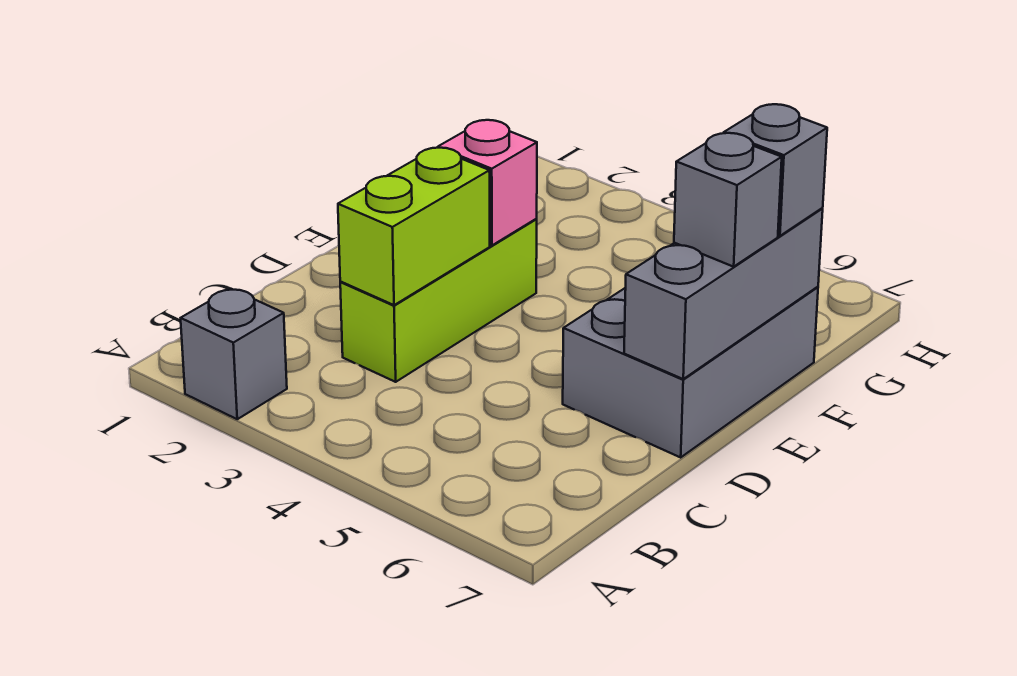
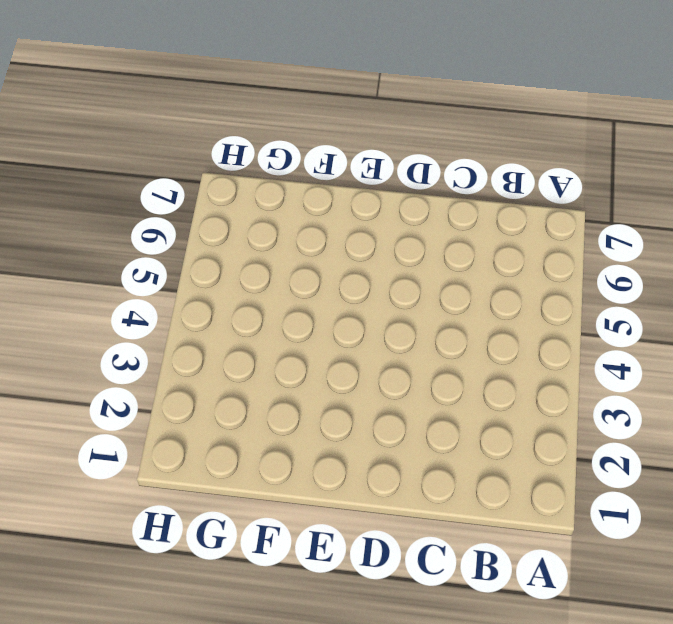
none -> grey 1x1 brick [181,289,287,419]
none -> lime 1x3 brick [340,219,537,382]

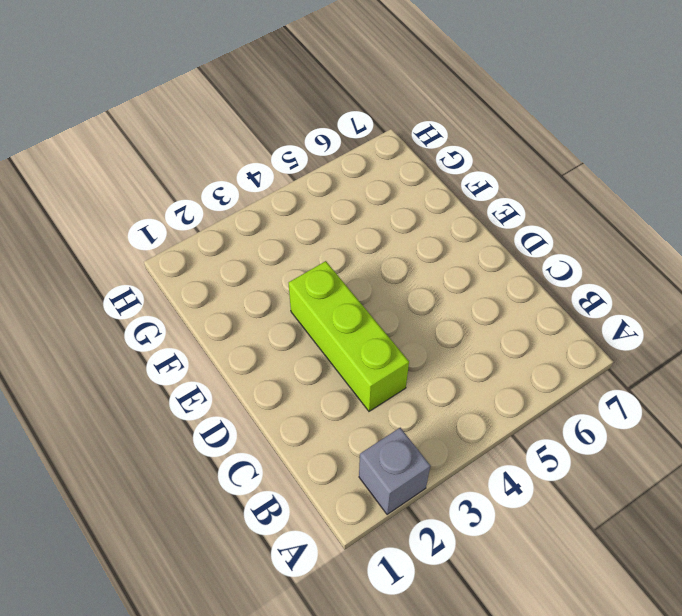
none -> grey 2x3 brick [563,287,818,457]
none -> lime 1x2 brick [338,148,490,305]

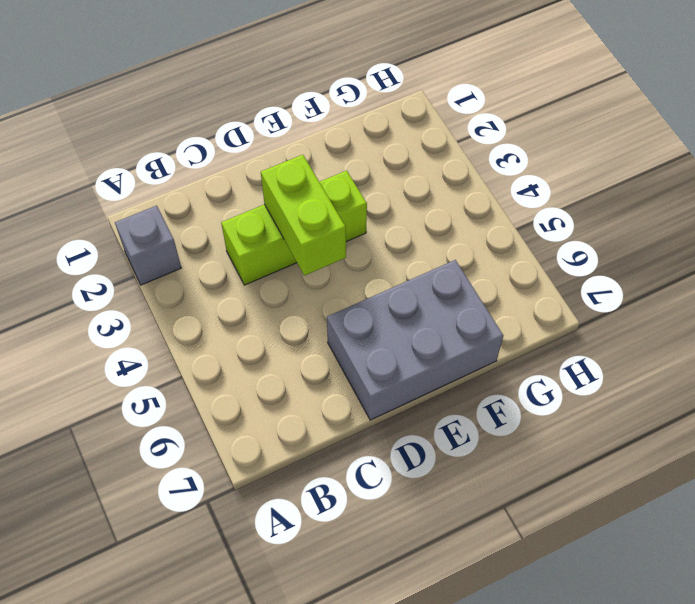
lime 1x2 brick [261,155,346,275] -> lime 1x2 brick turned to [338,148,490,305]
none -> grey 1x3 brick [624,208,823,379]
none -> pink 1x1 brick [438,120,537,245]

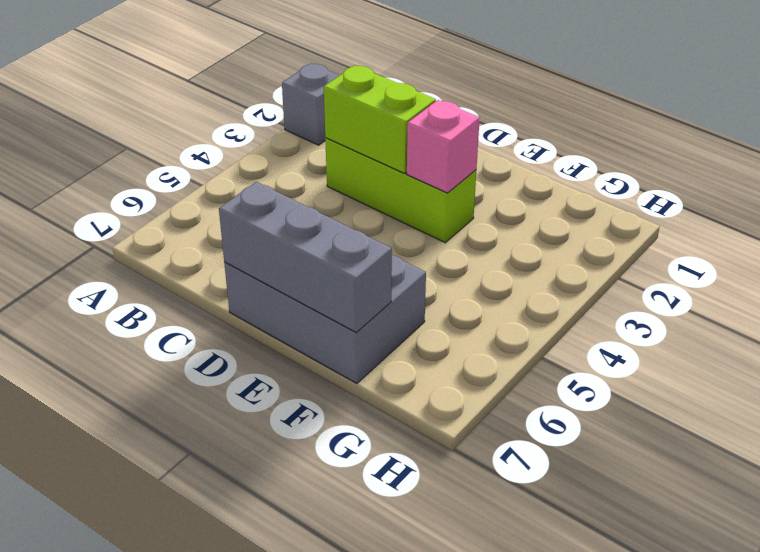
none -> grey 1x1 brick [674,133,782,267]
none -> grey 1x1 brick [724,104,827,236]

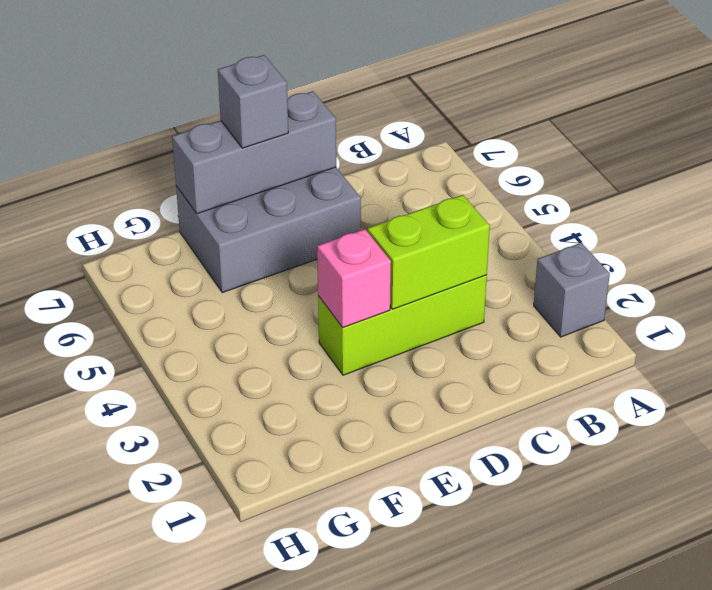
none -> grey 1x1 brick [724,104,827,236]

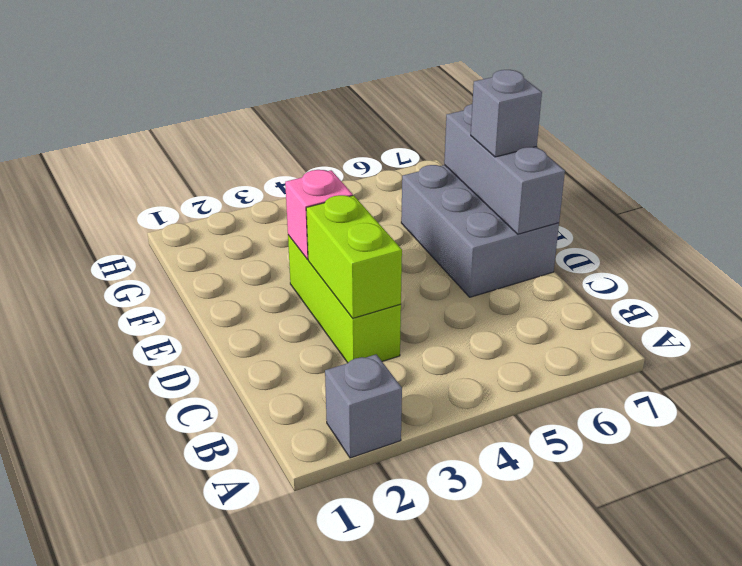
none -> grey 1x1 brick [724,104,827,236]

